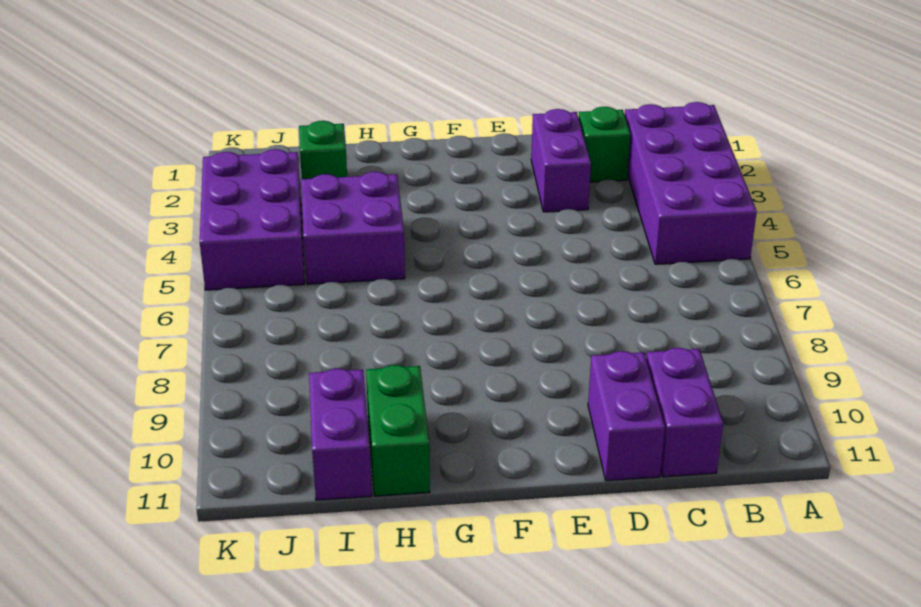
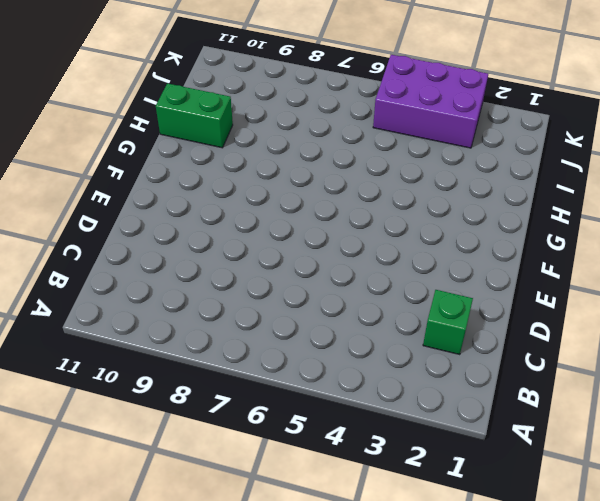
none -> purple 2x4 brick [625,102,757,264]
none -> purple 1x2 brick [646,348,723,477]

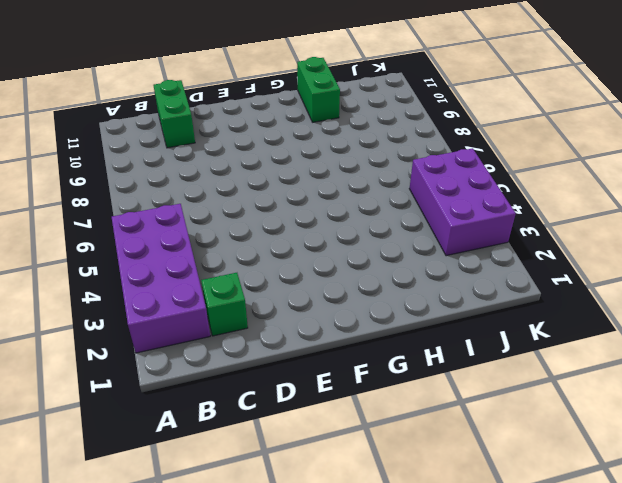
green 1x2 brick [153,80,195,148] -> purple 1x2 brick [646,348,723,477]
none -> purple 1x2 brick [531,109,591,212]
none -> purple 1x2 brick [588,351,665,481]

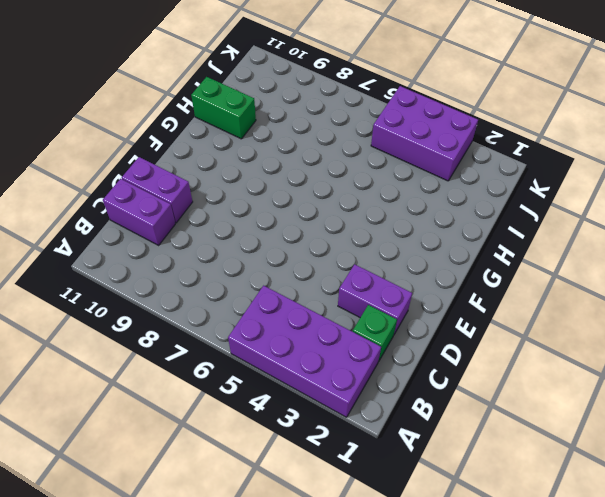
none -> purple 2x2 brick [301,172,405,284]
none -> green 1x1 brick [299,121,347,179]

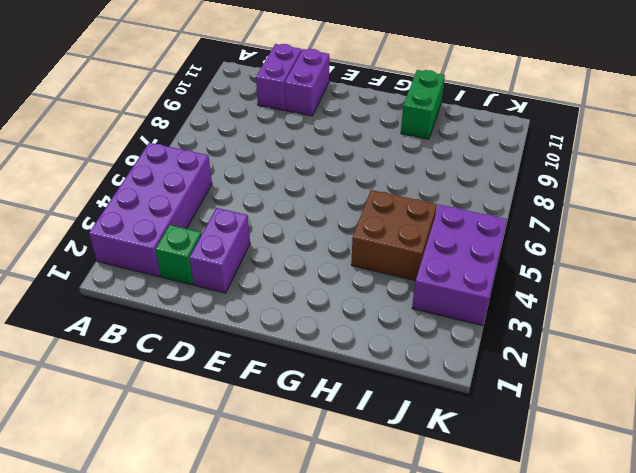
brown 2x2 brick [351,190,437,281] -> purple 2x2 brick [301,172,405,284]
none -> green 1x1 brick [299,121,347,179]
none -> purple 1x2 brick [309,369,372,500]

